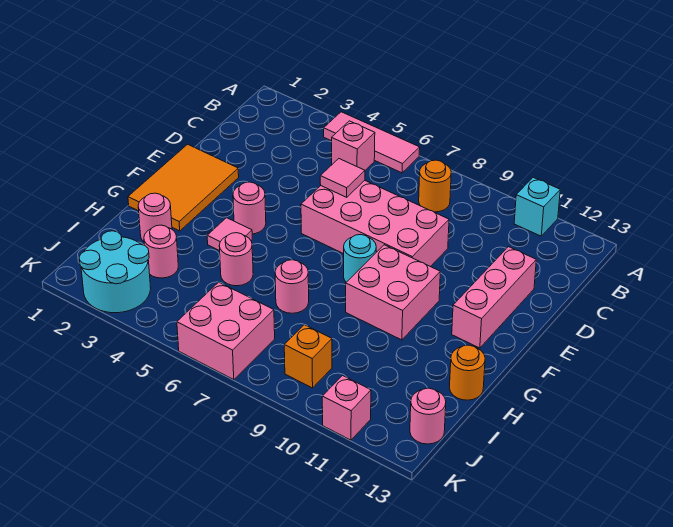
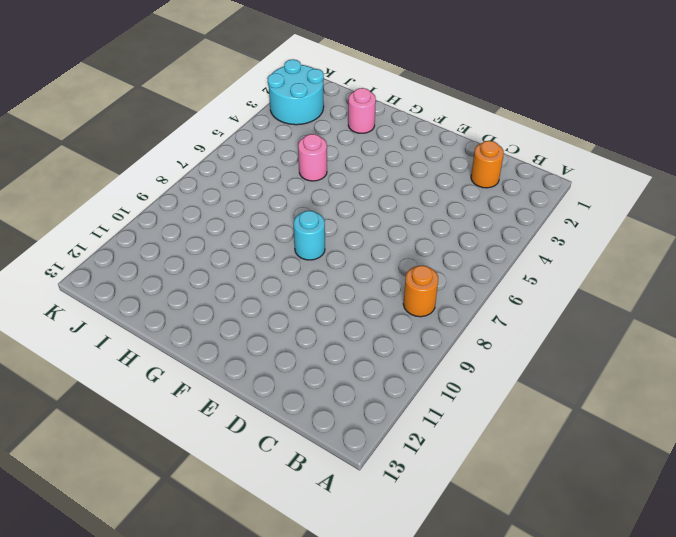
orange 1x1 round brick [471,141,504,188] -> orange 1x1 round brick moved to [449,345,485,400]
none -> pink 1x3 tile [324,112,420,173]
none -> cyan 1x1 brick [514,177,560,236]
none -> pink 1x1 brick [332,121,375,170]

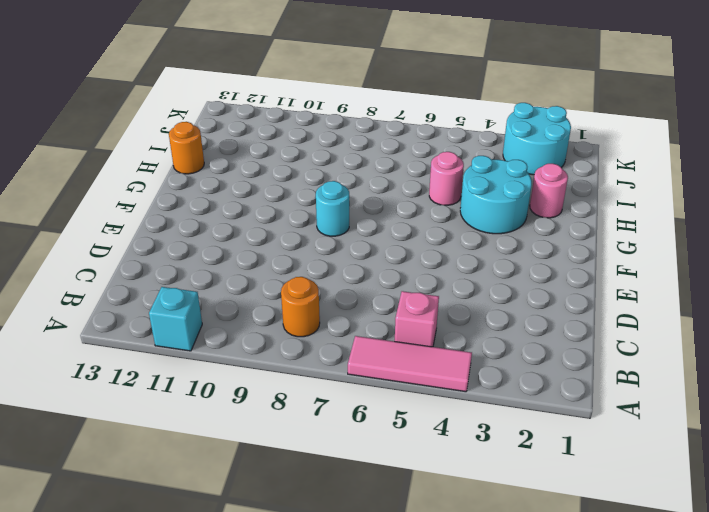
cyan 2x2 round brick [460,156,532,234] -> pink 1x1 tile [207,218,252,251]
none -> pink 2x4 brick [301,180,449,267]
none -> pink 1x3 brick [452,247,536,348]
none -> orange 2x3 tile [128,144,239,231]

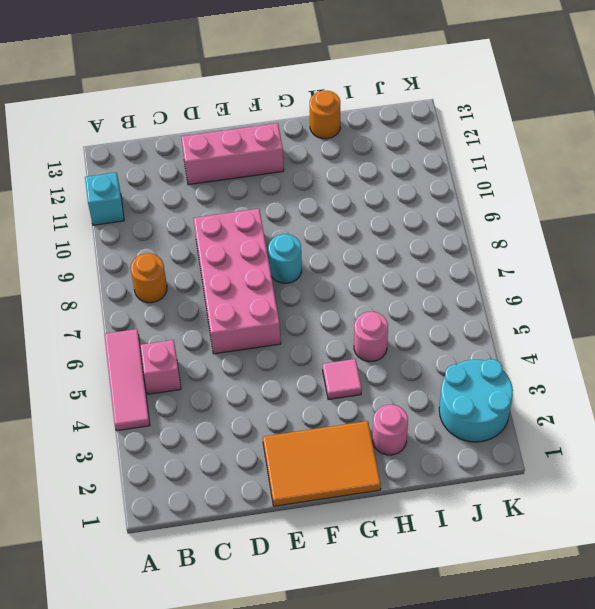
none -> pink 1x1 round brick [233,182,266,234]
none -> pink 2x2 brick [346,245,440,340]
none -> pink 1x1 round brick [275,260,309,313]

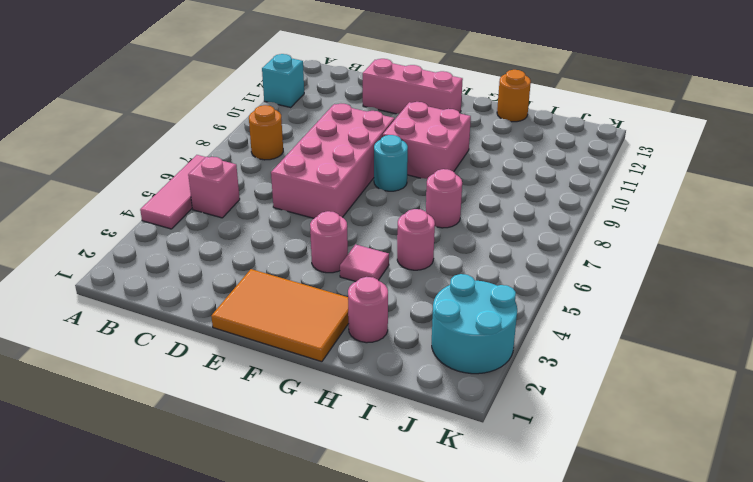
none -> pink 1x1 round brick [144,225,178,278]
none -> pink 2x2 brick [177,282,275,380]
none -> orange 1x1 brick [284,325,332,388]

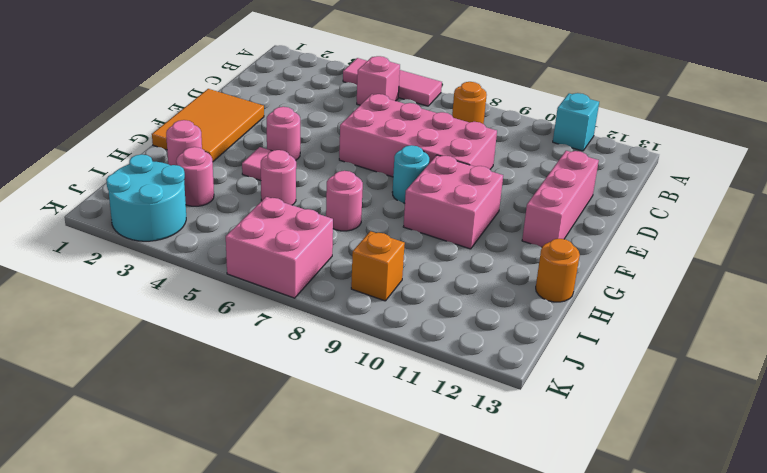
none -> pink 1x1 round brick [410,388,446,444]
none -> pink 1x1 brick [322,376,371,440]
none -> pink 1x1 tile [320,159,365,197]

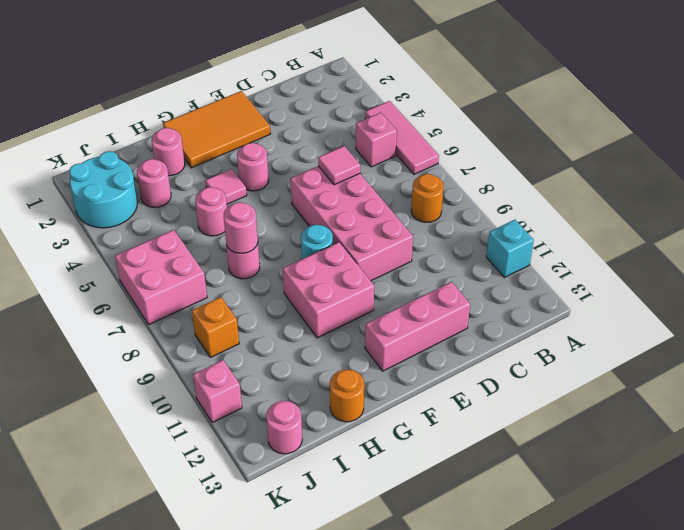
pink 1x1 round brick [224,202,258,253] -> none

